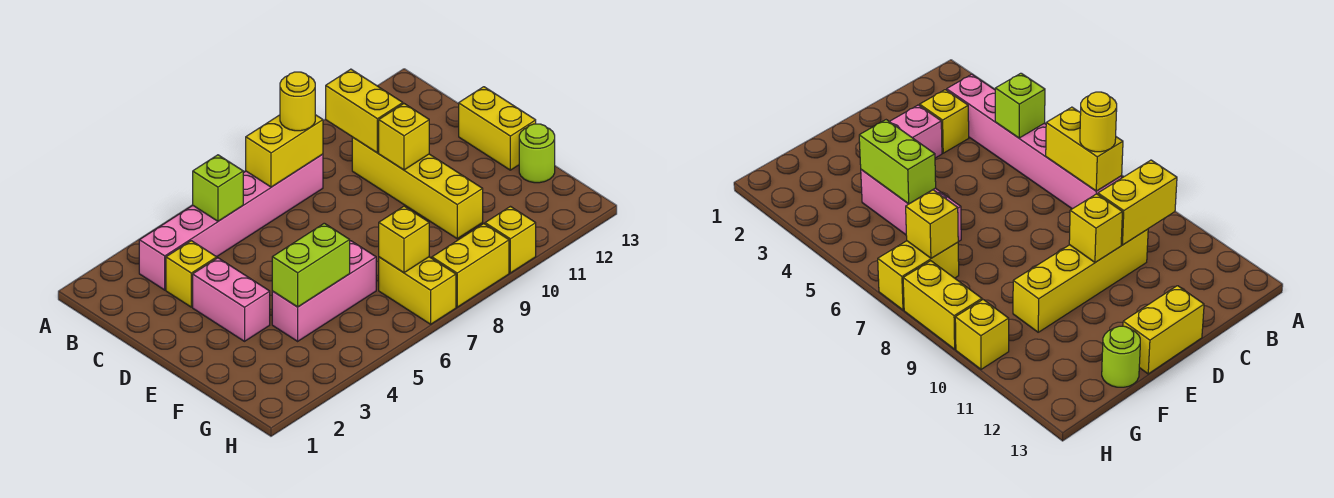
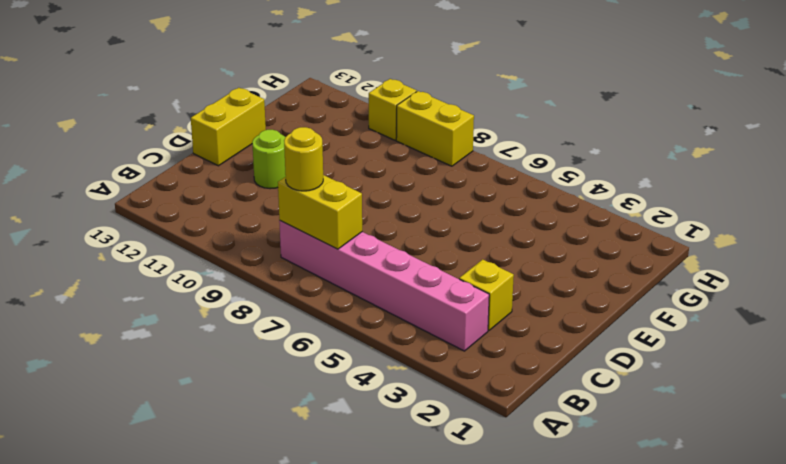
lime 1x1 round brick [252,130,286,189] -> lime 1x1 round brick moved to [519,124,555,183]
none -> yellow 1x4 brick [352,137,483,239]
none -> pink 1x2 brick [193,258,270,341]
none -> pink 1x3 brick [272,241,376,341]

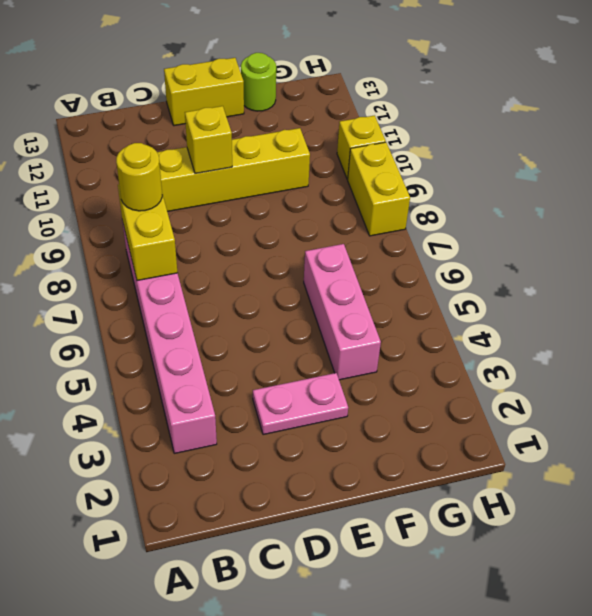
pink 1x2 plate [253,373,348,435] -> pink 1x2 brick [193,258,270,341]
none -> yellow 1x1 brick [166,241,217,307]
none -> yellow 1x2 brick [379,257,456,324]
none -> lime 1x1 brick [193,155,243,221]

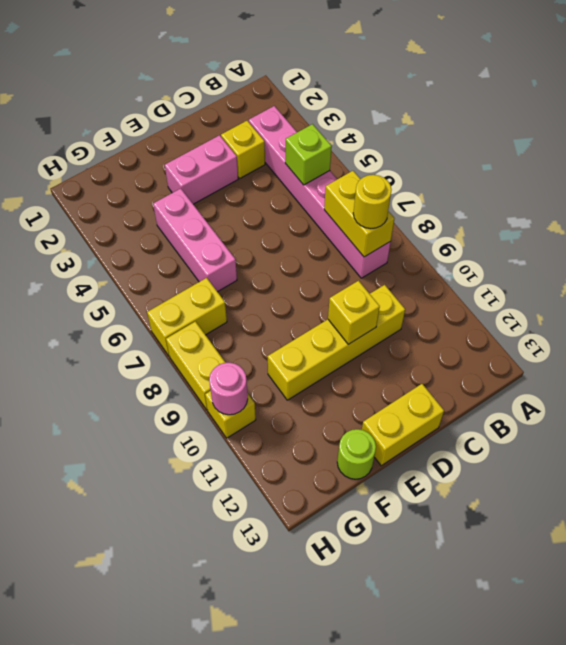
pink 1x1 round brick [209,363,248,415] -> none
none -> yellow 1x2 brick [326,69,403,153]
none -> lime 1x2 brick [272,223,350,307]
none -> yellow 1x1 brick [379,206,429,273]

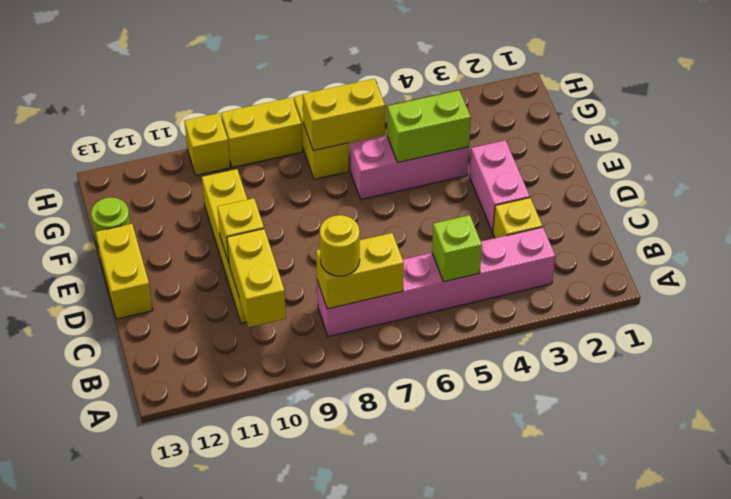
yellow 1x2 brick [303,79,385,151] -> yellow 1x1 brick [379,206,429,273]

